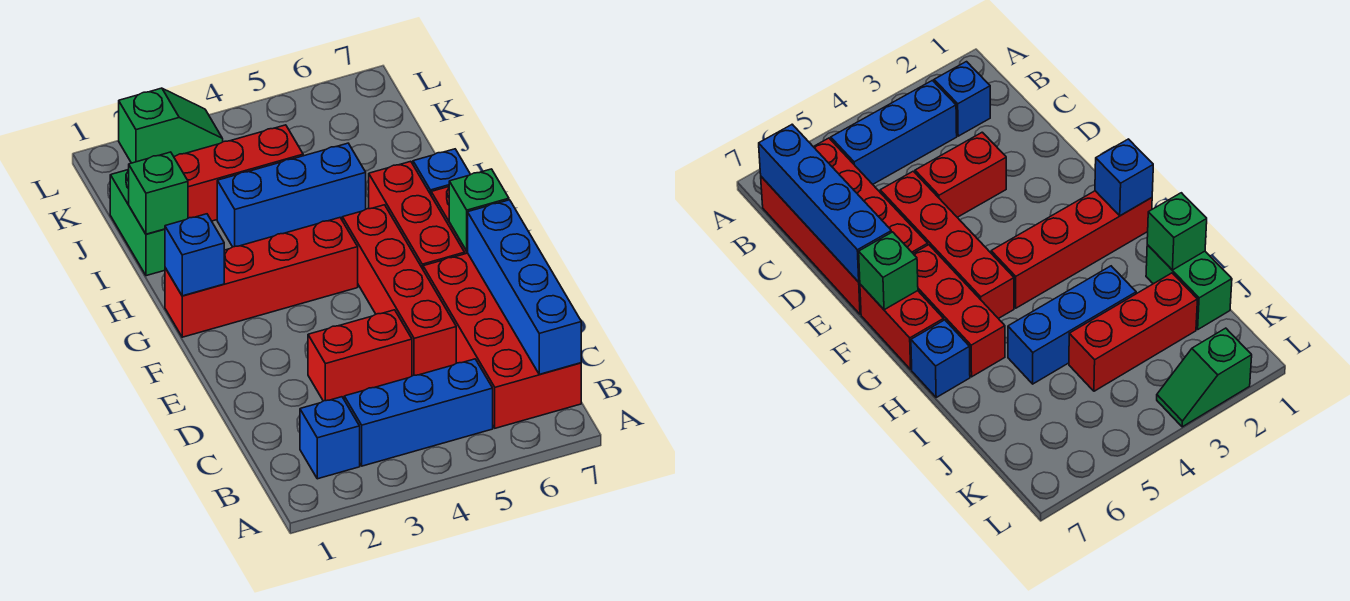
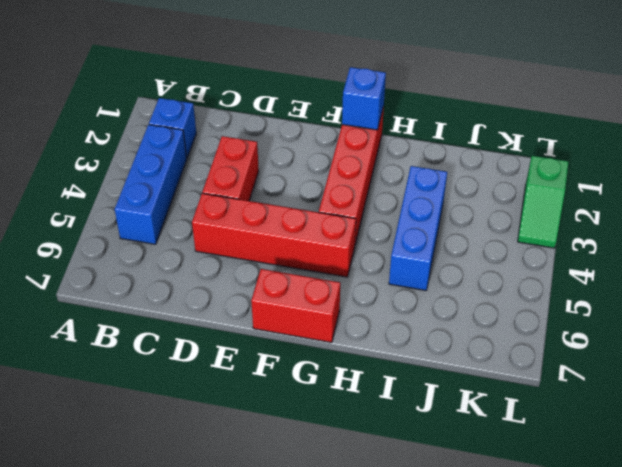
none -> red 2x4 brick [423,253,581,428]
none -> red 1x3 brick [369,161,465,269]
none -> blue 1x1 brick [413,149,471,194]

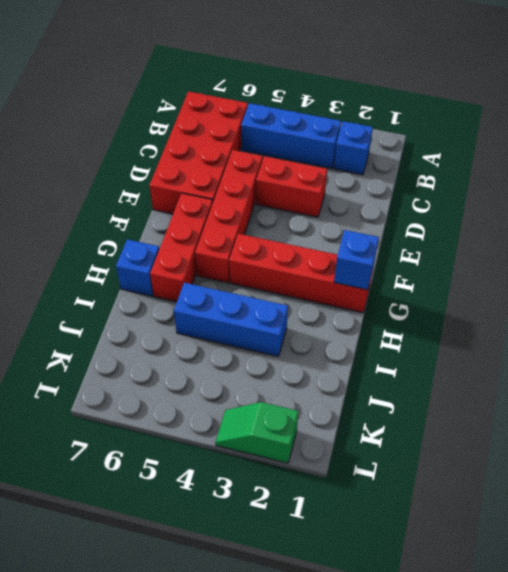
none -> red 1x2 brick [860,284,944,369]
none -> green 1x2 brick [110,170,165,276]
none -> red 1x3 brick [174,125,303,221]

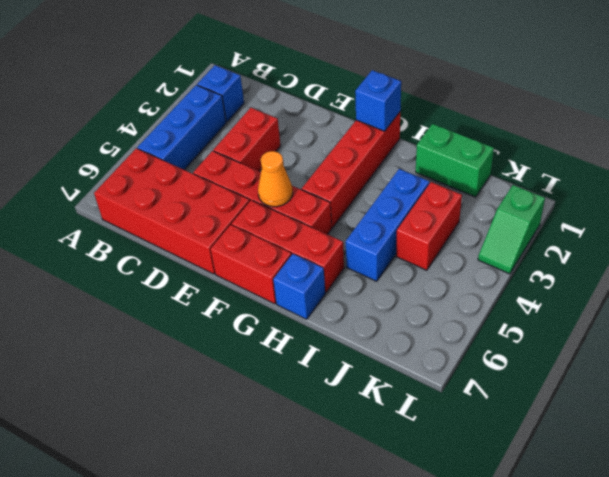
orange 1x1 cone [258,151,293,207] -> none
red 1x2 brick [396,182,462,270] -> red 1x3 brick [174,125,303,221]
none -> blue 1x4 brick [468,200,581,374]
none -> green 1x1 brick [449,169,509,251]
none -> green 1x1 brick [129,152,188,234]

